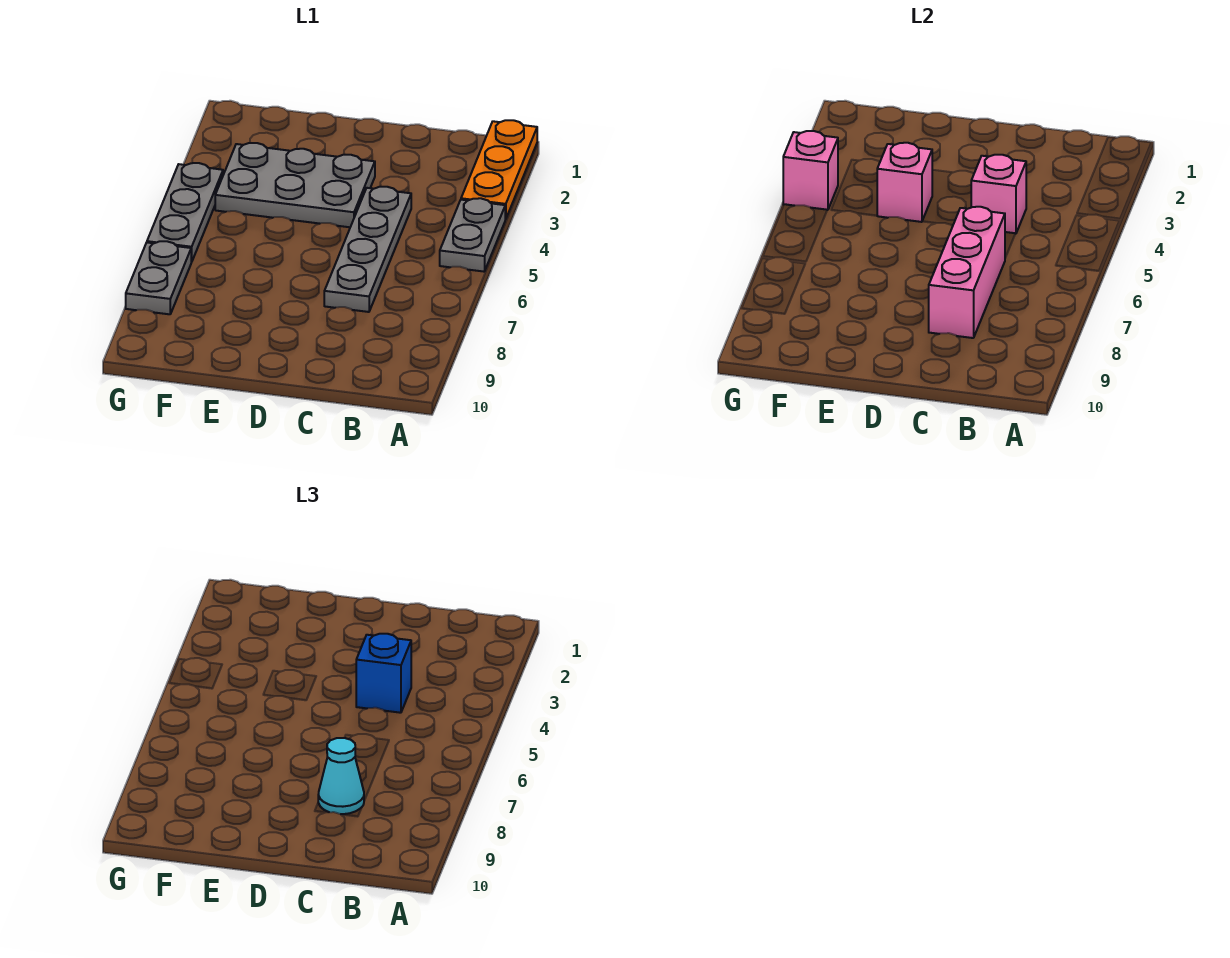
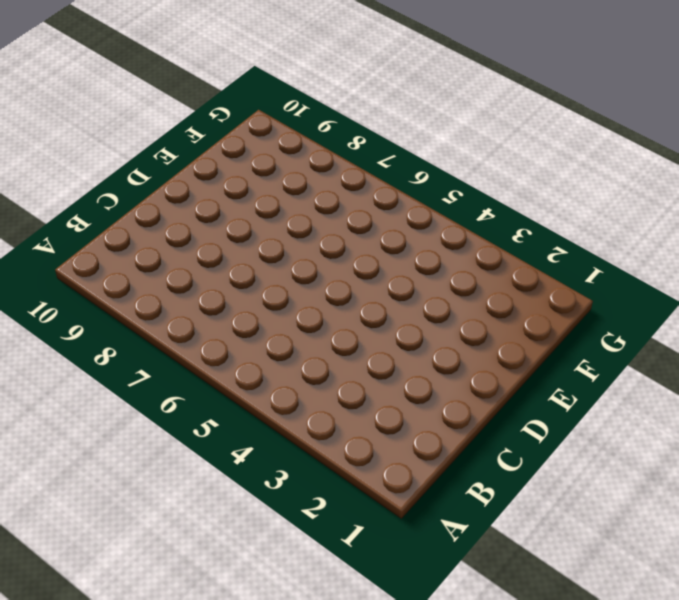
none -> orange 1x3 plate [461,120,537,219]
none -> grey 1x2 plate [440,198,505,272]
none -> grey 1x4 plate [324,186,411,312]

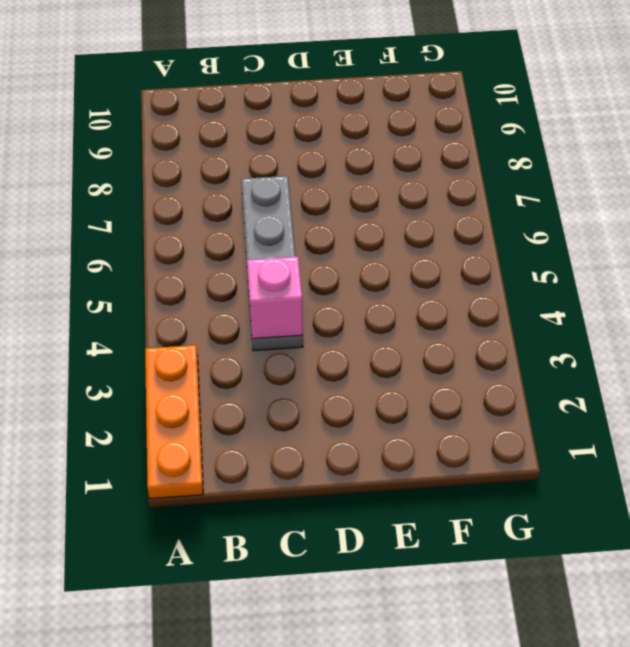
none -> grey 1x2 plate [440,198,505,272]
none -> grey 2x3 plate [215,143,375,227]
none -> grey 1x3 plate [147,163,223,262]

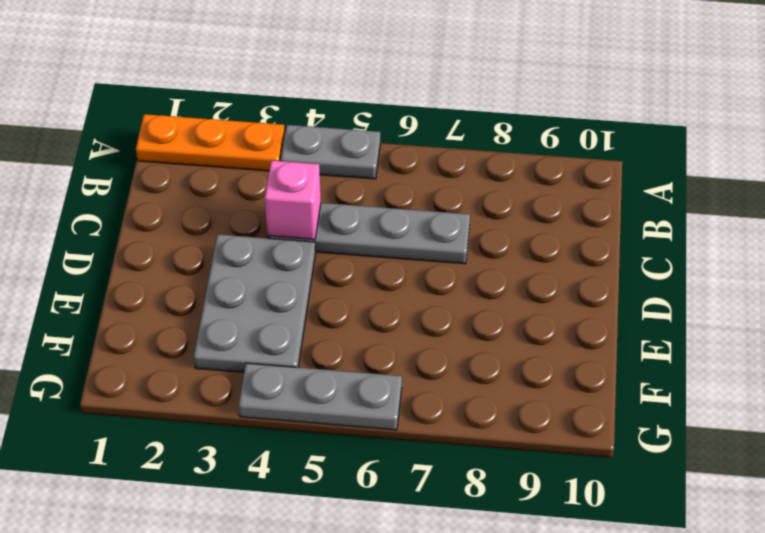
none -> grey 1x2 plate [126,241,191,314]
none -> pink 1x3 brick [929,207,1005,338]
none -> pink 1x1 brick [877,143,932,222]

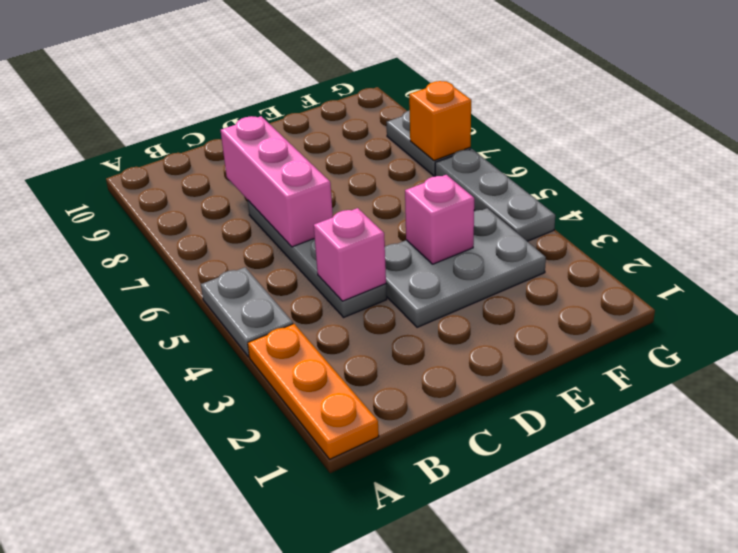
orange 1x1 brick [409,81,471,161] -> none
none -> pink 1x1 brick [783,131,838,210]
none -> blue 1x1 brick [356,634,411,713]
none -> cyan 1x1 cone [318,738,364,814]

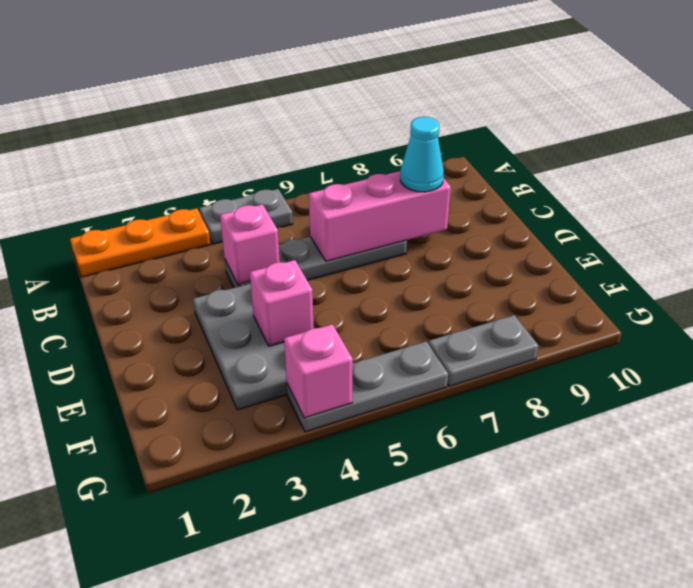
none -> blue 1x1 brick [356,634,411,713]

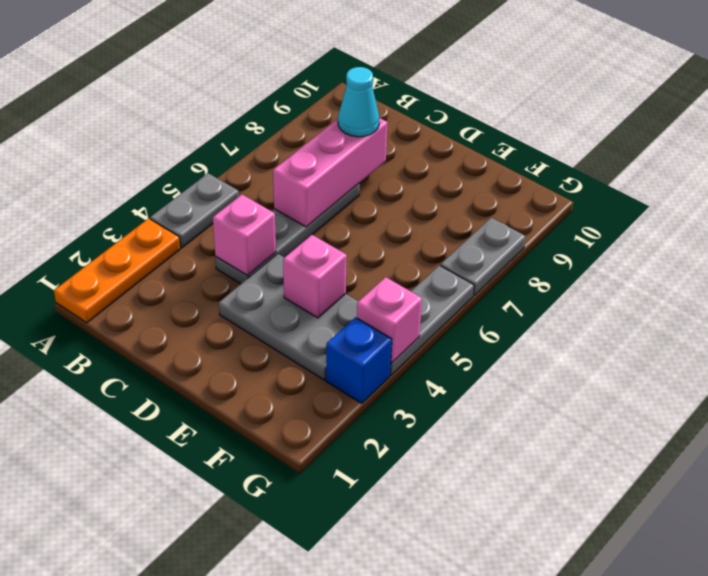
blue 1x1 brick [326,317,392,403] -> blue 1x1 brick moved to [356,634,411,713]

